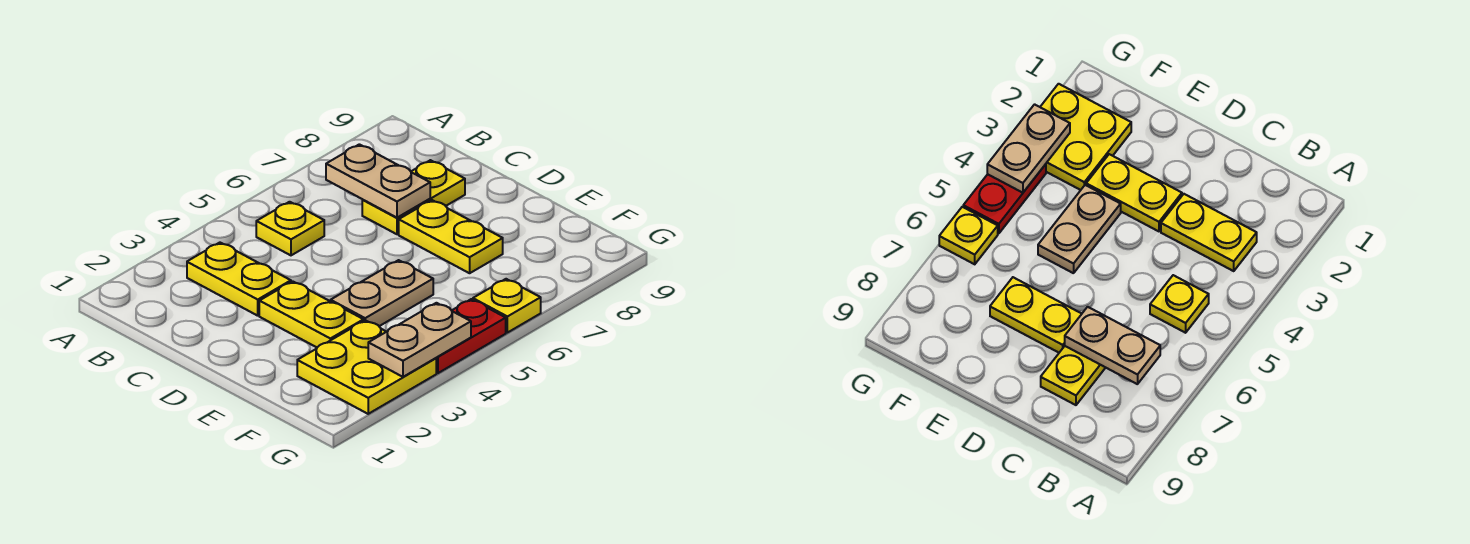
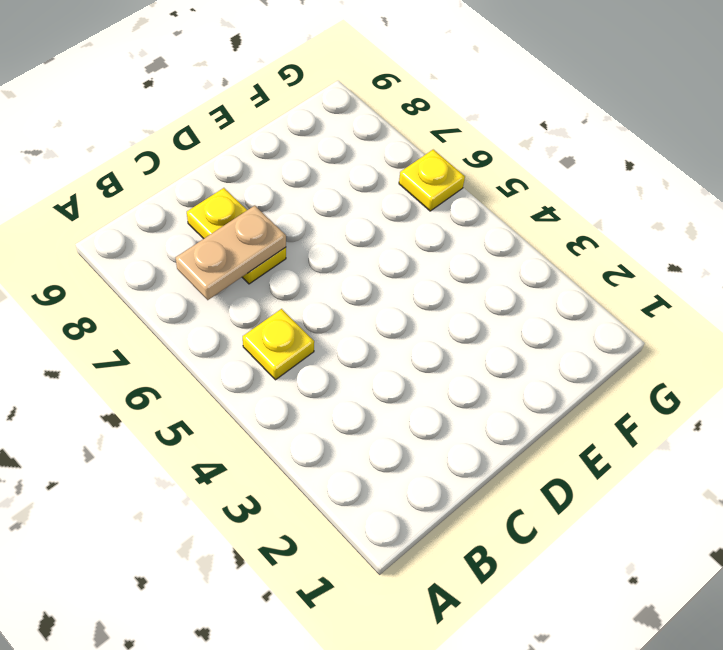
none -> yellow 1x2 plate [187,243,291,316]
none -> yellow 1x2 plate [259,281,364,347]

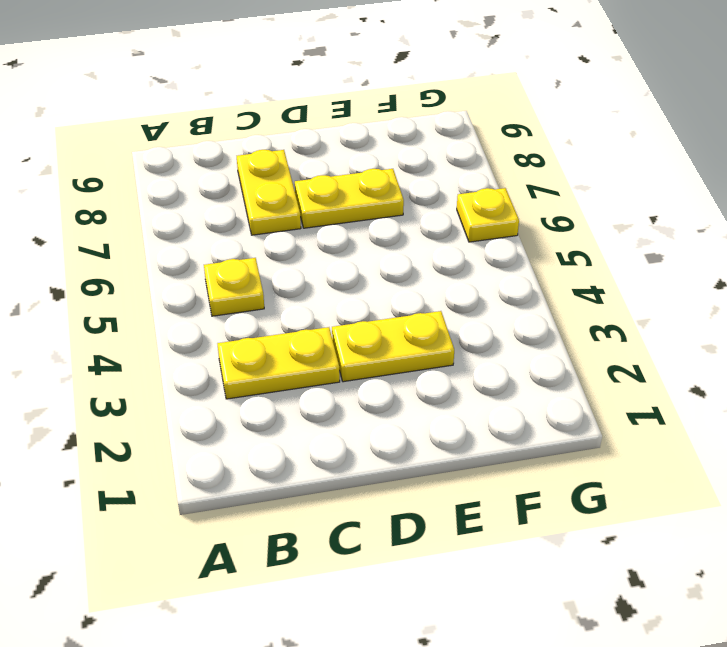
none -> tan 1x2 plate [331,260,433,326]
none -> yellow 2x2 plate [297,320,436,414]

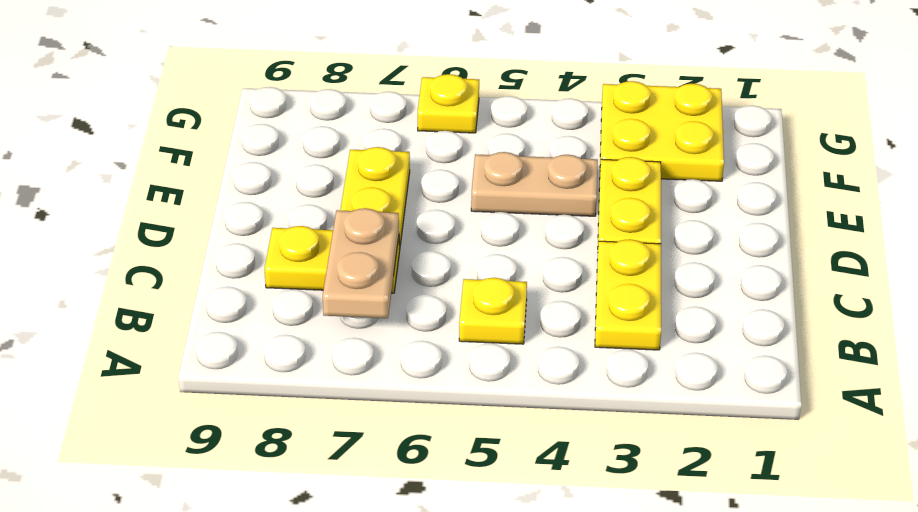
none -> red 1x2 plate [436,299,506,373]
none -> tan 1x2 plate [368,303,471,377]

